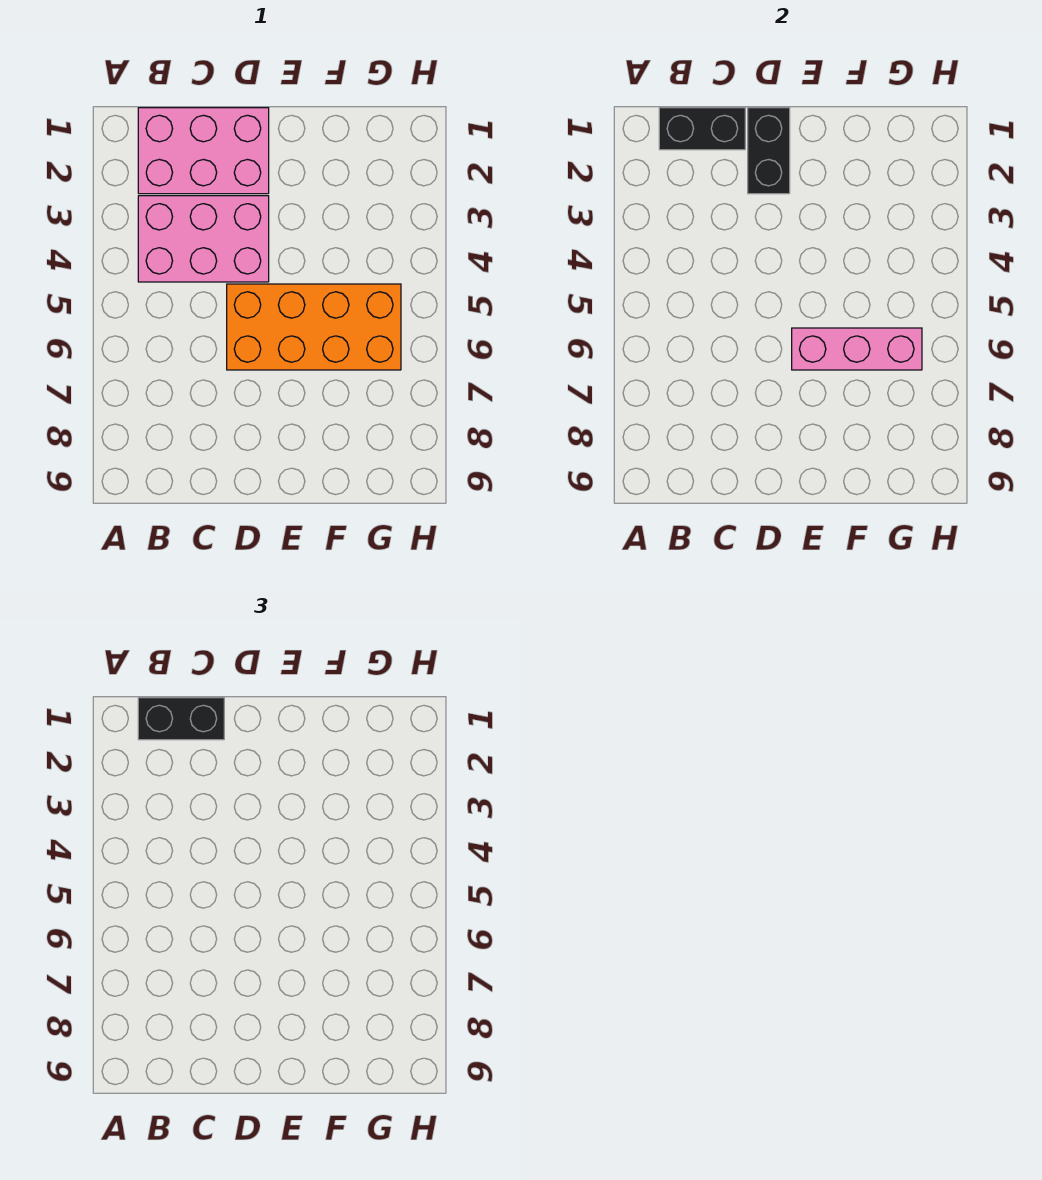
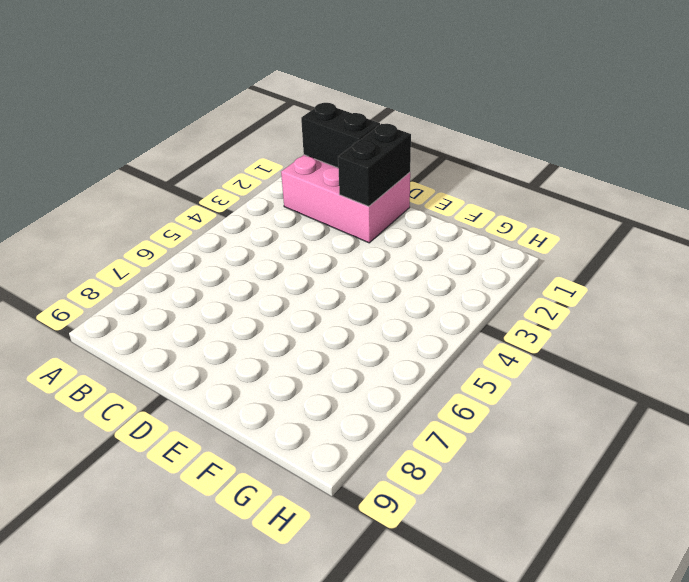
none -> pink 2x3 brick [138,196,269,282]
none -> orange 2x4 brick [227,284,401,370]

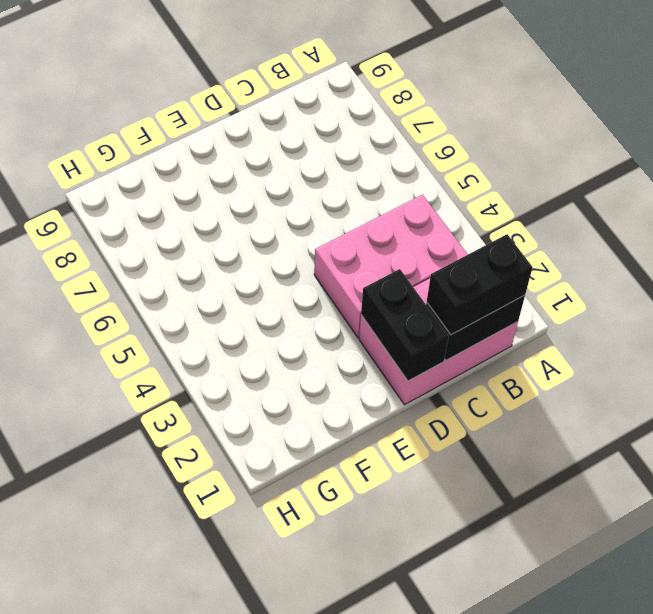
none -> orange 2x4 brick [227,284,401,370]
none -> pink 1x3 brick [792,328,922,370]

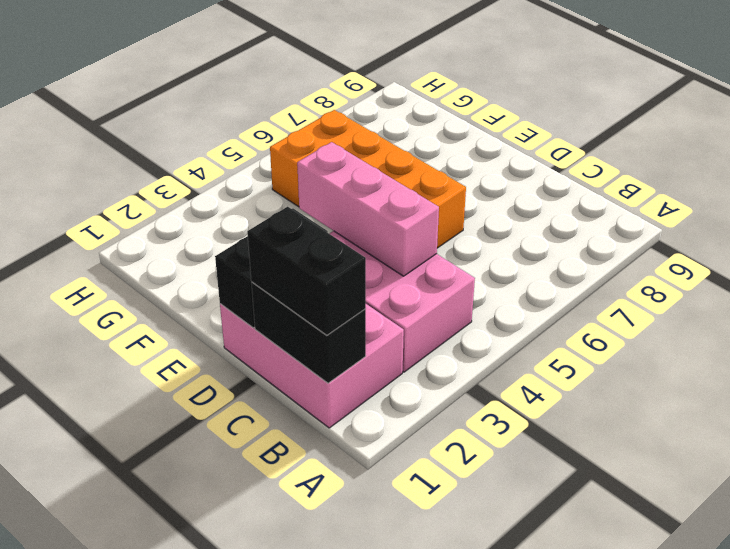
pink 1x3 brick [297,142,439,276] -> pink 1x3 brick moved to [792,328,922,370]

